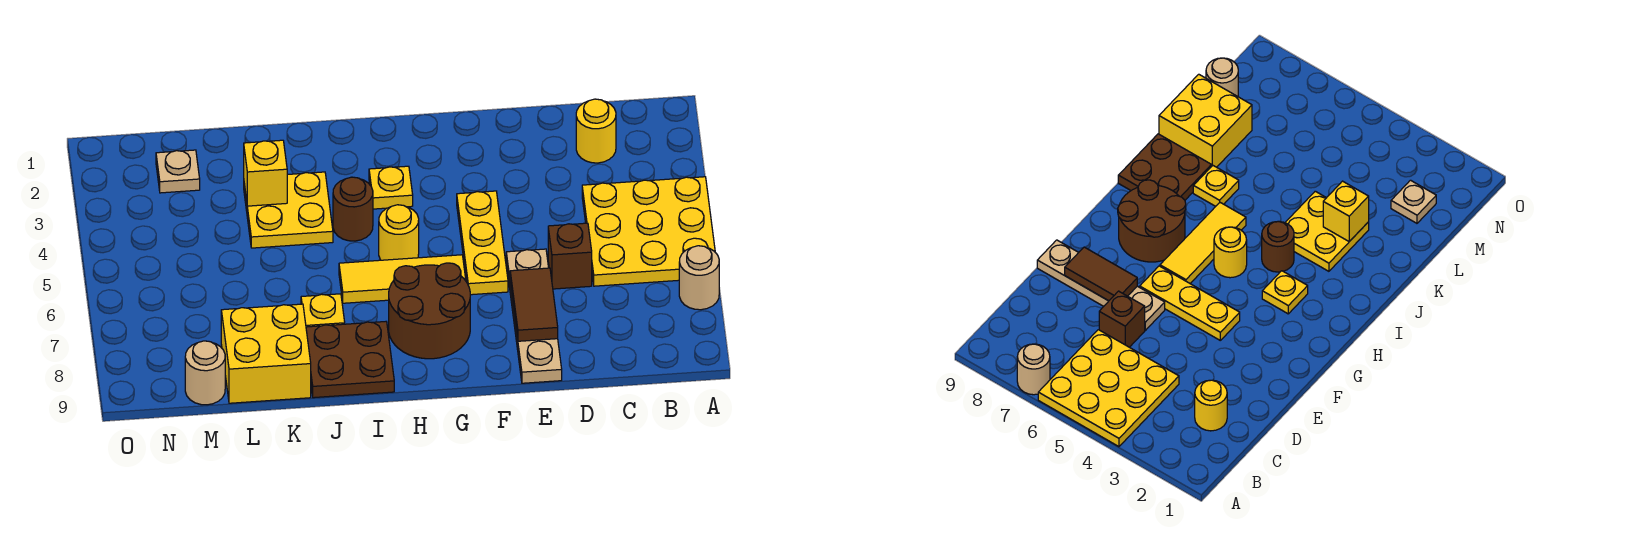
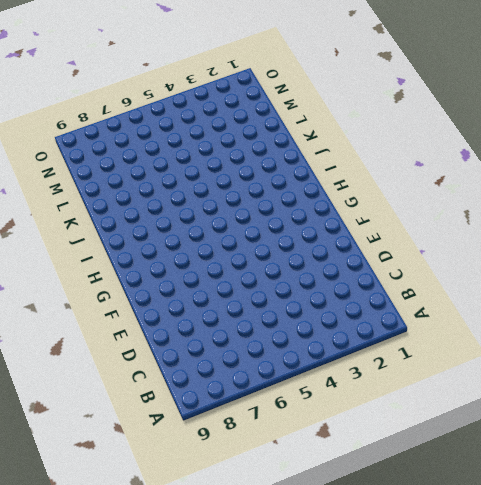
none -> yellow 3x3 plate [582,177,715,286]
none -> tan 1x1 round brick [679,246,719,310]
none -> yellow 1x1 round brick [576,99,616,163]

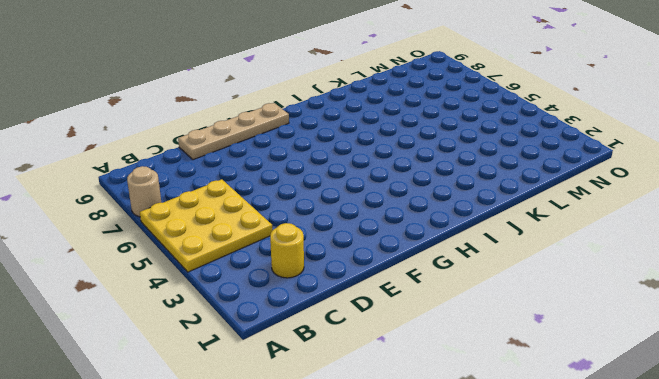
tan 1x4 plate [178,103,289,160] -> tan 1x4 plate turned to [506,249,562,383]
none -> brown 1x1 brick [548,223,592,289]
none -> yellow 1x3 plate [457,191,508,295]
none -> yellow 1x3 tile [339,255,466,303]

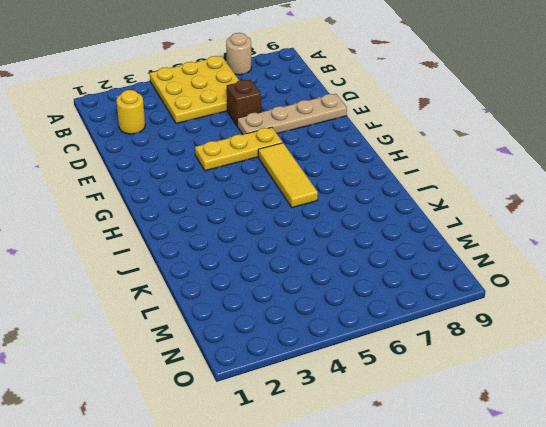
none -> brown 2x2 round brick [389,263,470,359]
none -> yellow 1x1 plate [369,166,413,209]
none -> yellow 1x1 round brick [379,205,419,260]

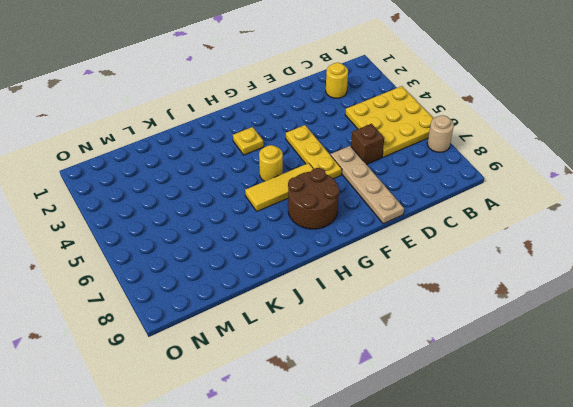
none -> brown 1x1 round brick [333,177,373,241]
none -> brown 2x2 plate [306,322,394,398]
none -> yellow 2x2 plate [244,172,333,248]

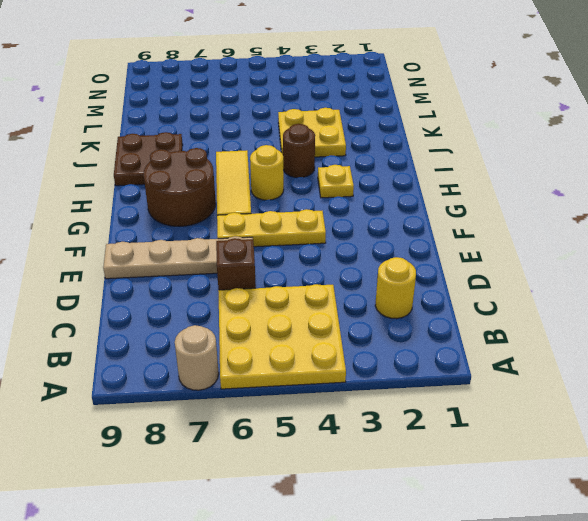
none -> yellow 1x1 plate [301,294,345,327]
none -> yellow 2x2 brick [221,304,311,403]
none -> tan 1x1 plate [156,150,200,193]

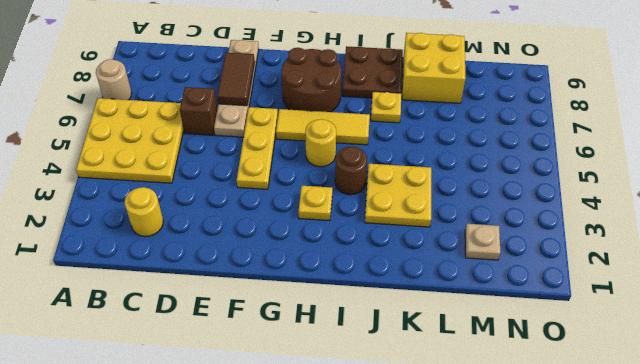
none -> tan 1x1 round brick [185,341,225,405]
none -> yellow 1x1 brick [244,140,287,206]

